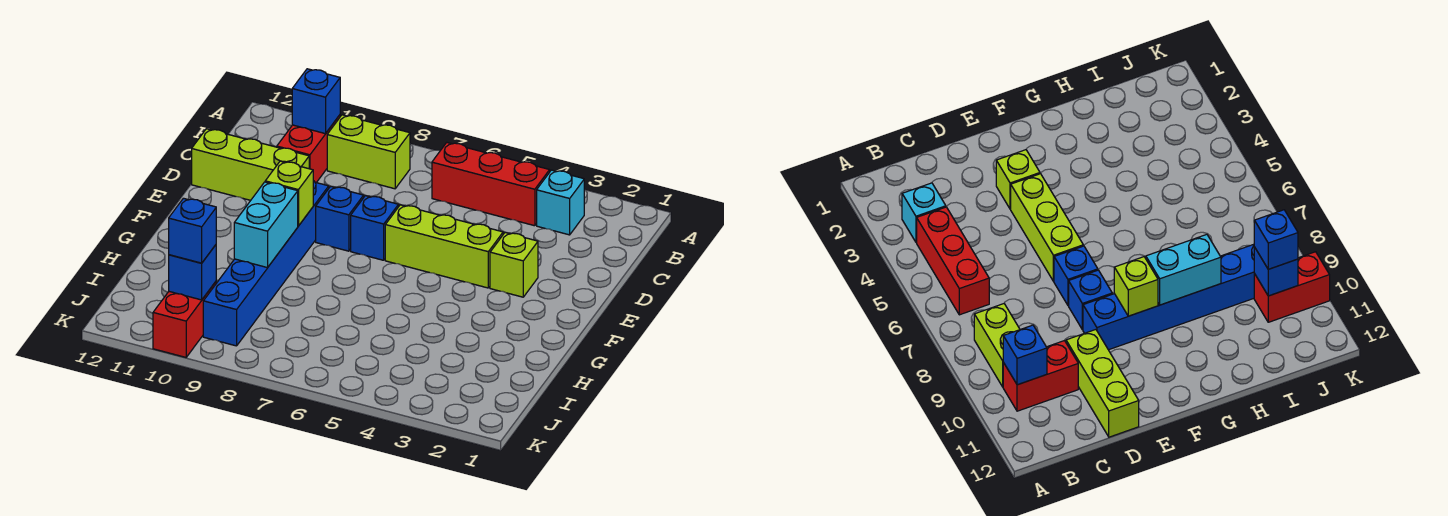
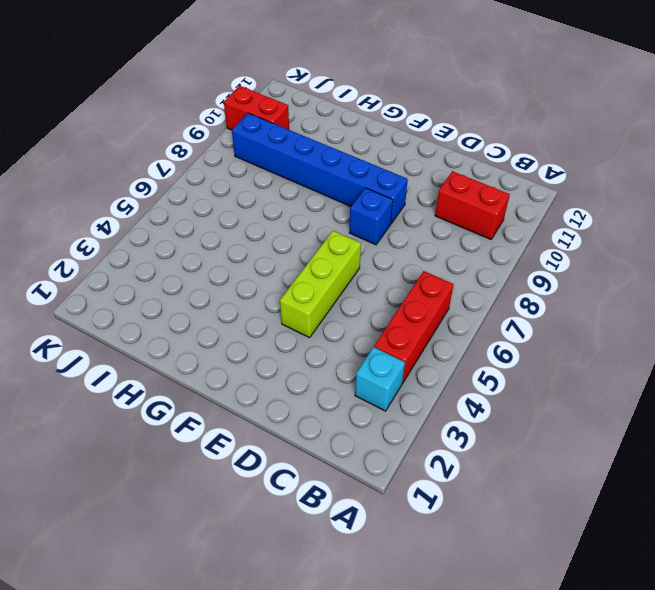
none -> lime 1x2 brick [327,115,410,189]
none -> lime 1x3 brick [192,129,309,200]
none -> lime 1x1 brick [490,232,538,297]

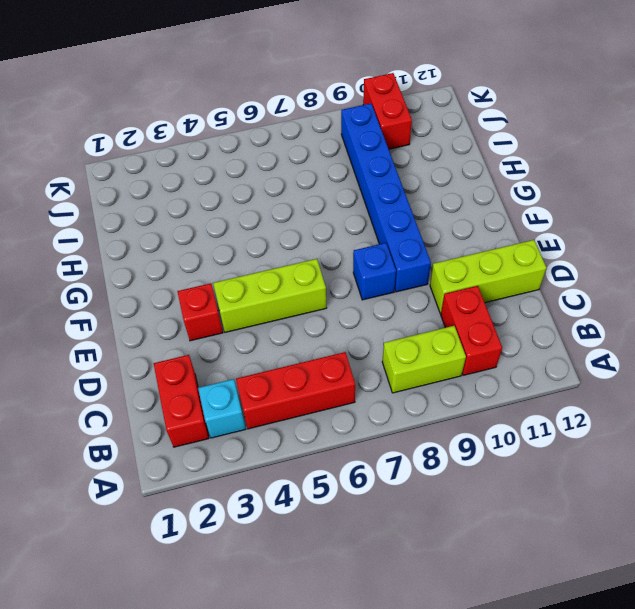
red 1x2 brick [154,355,209,447] -> none
red 1x1 brick [177,283,223,341] -> lime 1x1 brick [490,232,538,297]
none -> blue 1x1 brick [351,196,399,260]
none -> blue 1x1 brick [292,69,340,134]
none -> lime 1x1 brick [265,161,313,226]

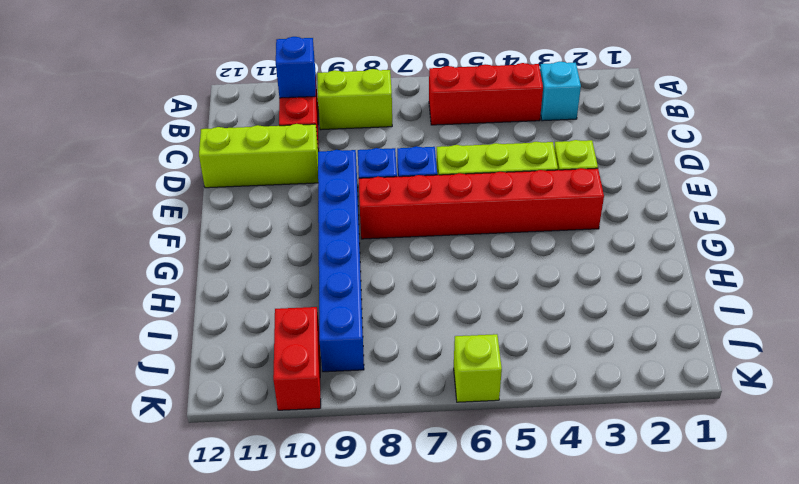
red 1x6 brick [359,168,604,239] -> none
lime 1x1 brick [454,334,502,402] -> lime 1x1 brick moved to [265,161,313,226]
none -> cyan 1x2 brick [234,182,298,268]
none -> blue 1x1 brick [169,245,216,300]
none -> blue 1x1 brick [169,198,216,263]

